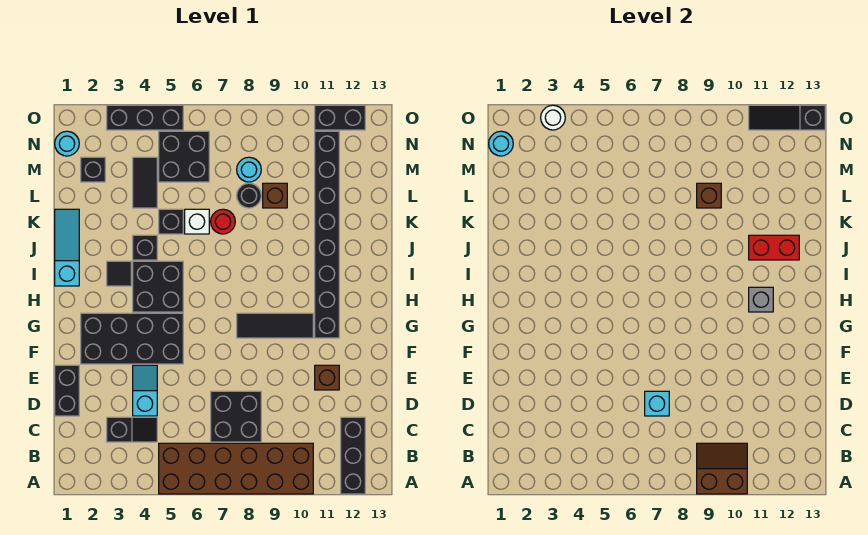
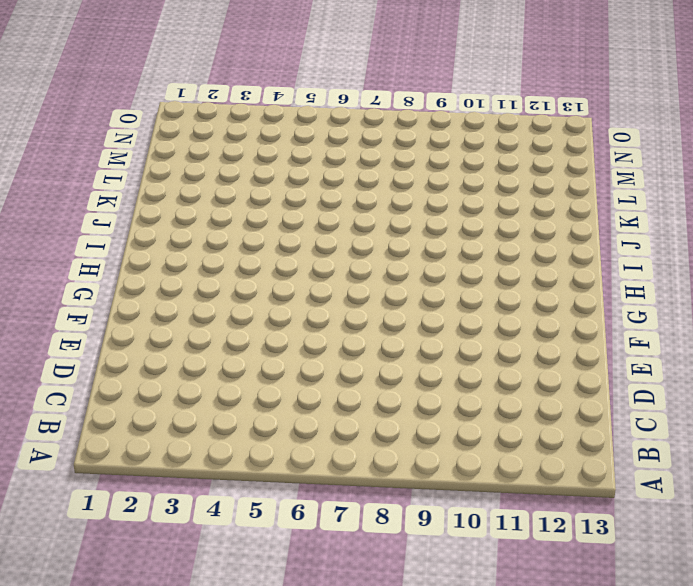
none -> brown 2x6 brick [159,443,313,494]
none -> black 1x3 brick [341,417,365,494]
none -> black 1x2 slope [107,417,157,442]
none -> black 2x2 brick [211,391,261,442]

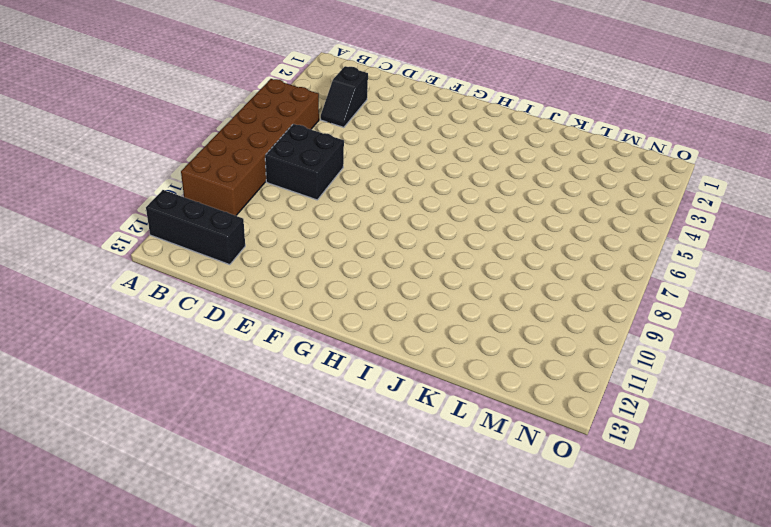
none -> black 1x2 brick [55,365,79,416]
none -> cyan 1x2 slope [133,365,157,416]
none -> brown 1x1 brick [315,365,339,390]
none -> black 2x4 brick [81,313,183,364]

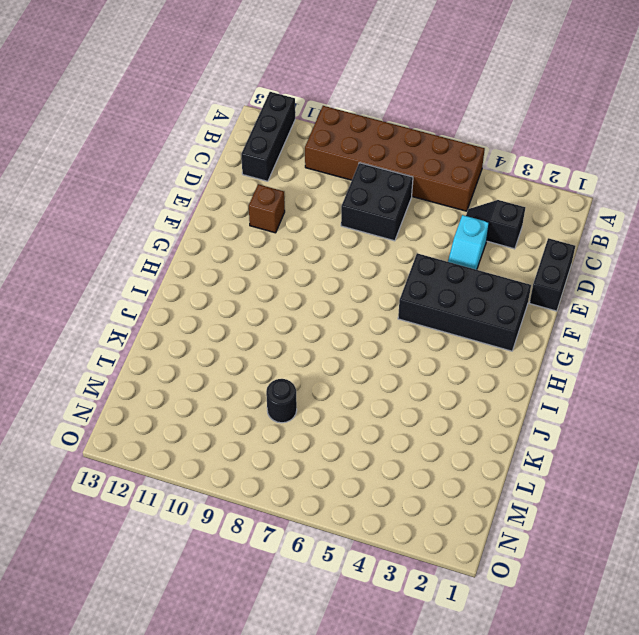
none -> black 1x3 tile [237,313,313,338]
none -> black 1x8 brick [315,131,339,338]
none -> black 2x2 brick [133,261,183,312]
none -> cyan 1x3 slope [55,209,79,286]

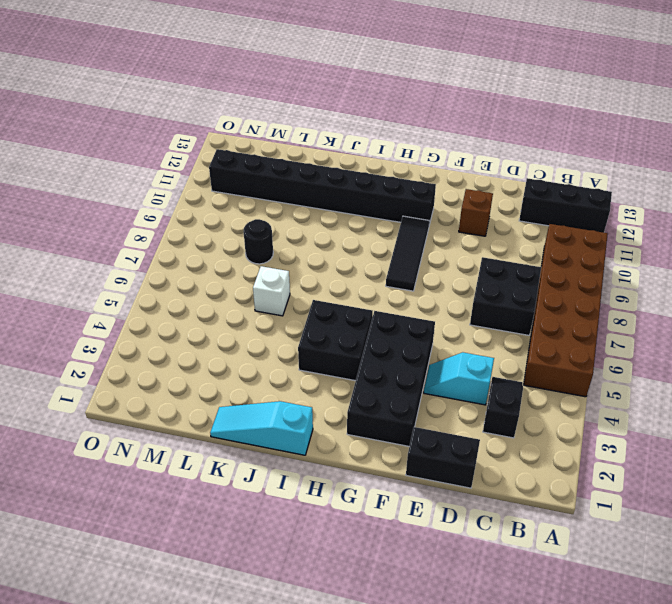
none -> black 1x1 tile [107,261,131,286]
none -> black 1x1 brick [133,235,157,260]
none -> black 1x1 brick [159,209,183,234]
none -> red 1x1 round brick [211,209,235,234]

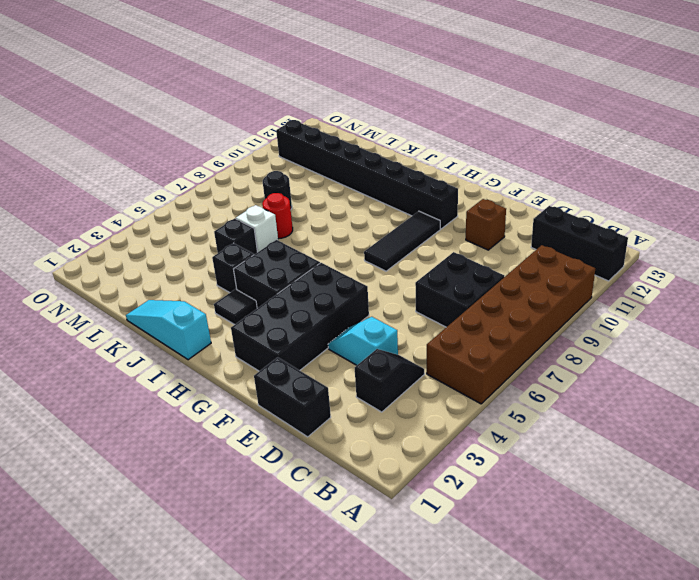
none -> black 1x2 tile [133,157,157,208]
none -> brown 1x1 brick [263,183,287,208]
none -> black 1x1 brick [81,157,105,182]
none -> black 2x2 brick [159,131,209,182]

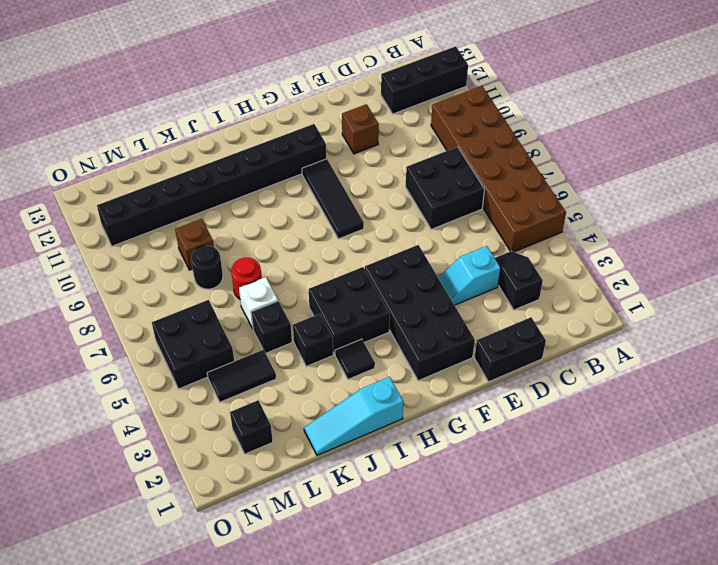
none -> cyan 1x1 round brick [237,157,261,182]
none -> cyan 1x1 round brick [55,131,79,156]
none -> black 1x3 brick [107,105,183,130]
none -> black 1x2 brick [315,105,365,130]

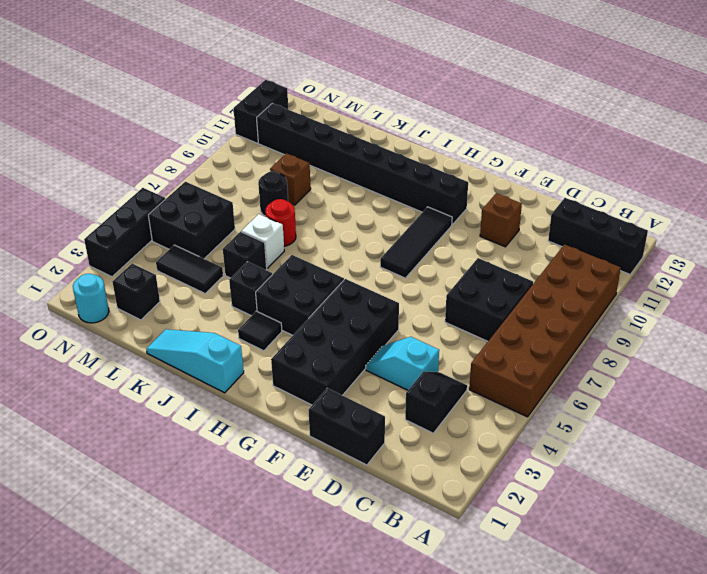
none -> cyan 1x1 round brick [237,157,261,182]
none -> brown 2x2 slope [697,443,747,494]
none -> cyan 1x1 brick [645,391,669,416]
none -> grey 1x1 brick [749,287,773,312]

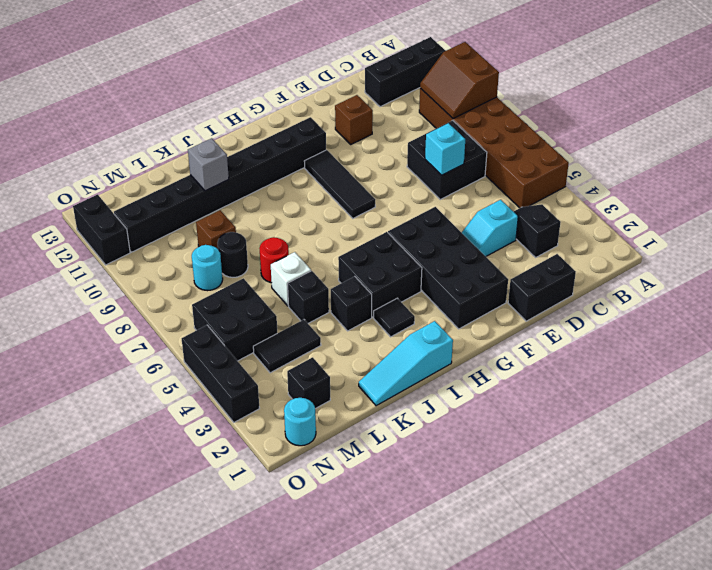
grey 1x1 brick [188,138,229,191] -> grey 1x1 brick moved to [749,287,773,312]
none -> red 1x2 brick [749,235,799,260]
none -> brown 1x1 brick [697,183,721,208]
none -> cyan 1x1 round brick [489,131,513,156]
none -> white 1x1 round brick [541,105,565,130]

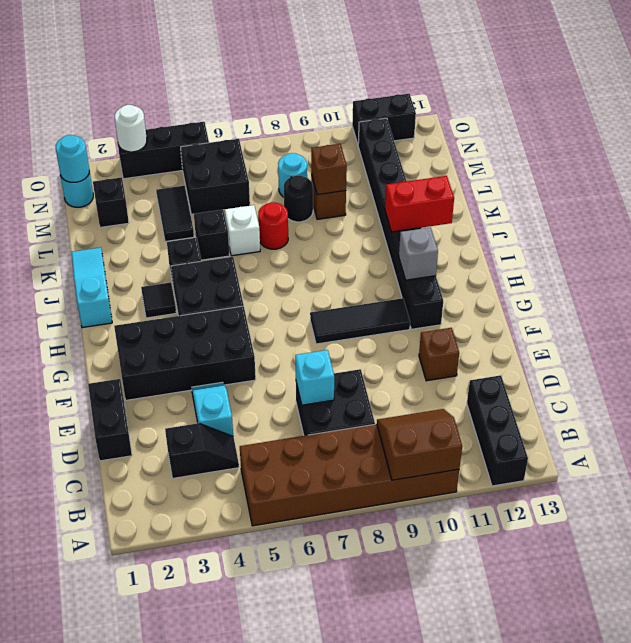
none -> black 1x3 slope [749,105,825,130]

